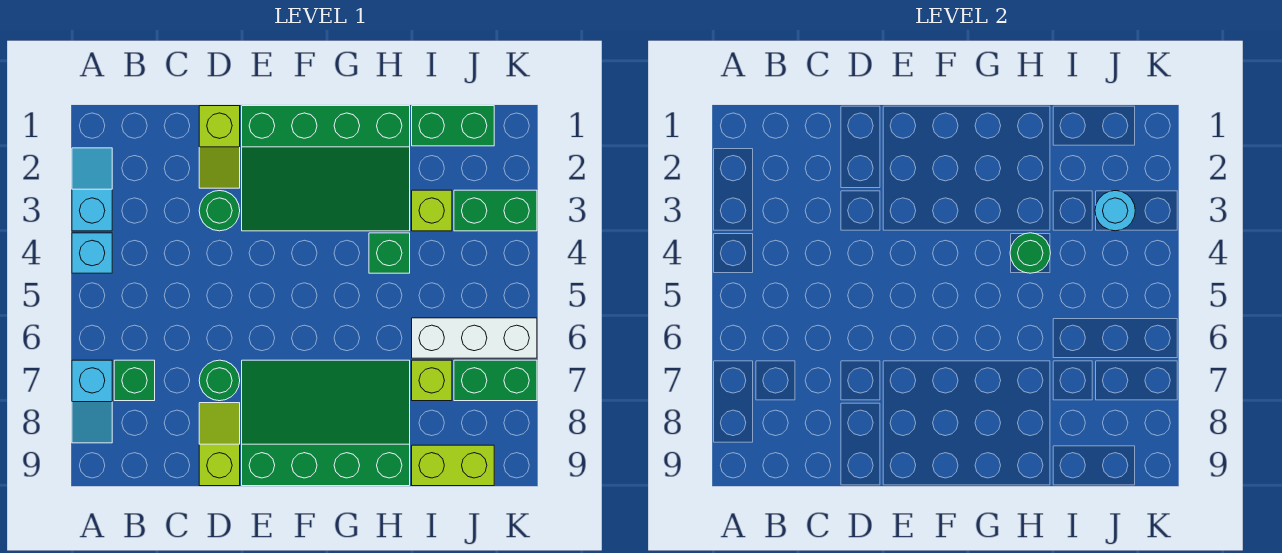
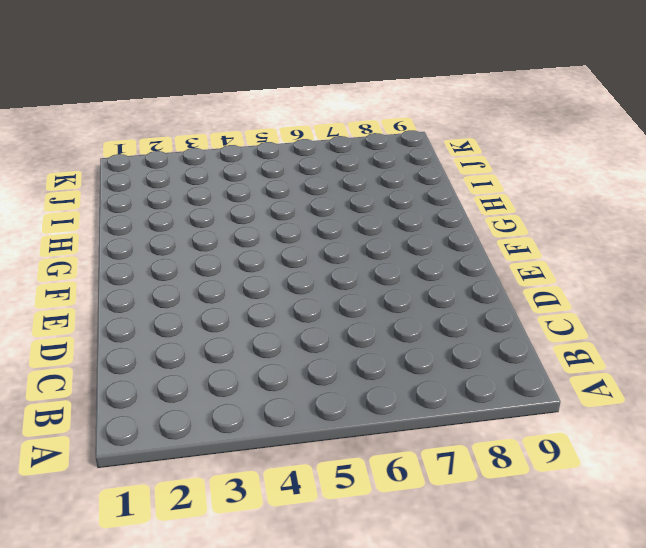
none -> cyan 1x2 slope [72,148,112,231]
none -> cyan 1x1 brick [72,233,112,273]
none -> cyan 1x2 slope [72,360,112,443]

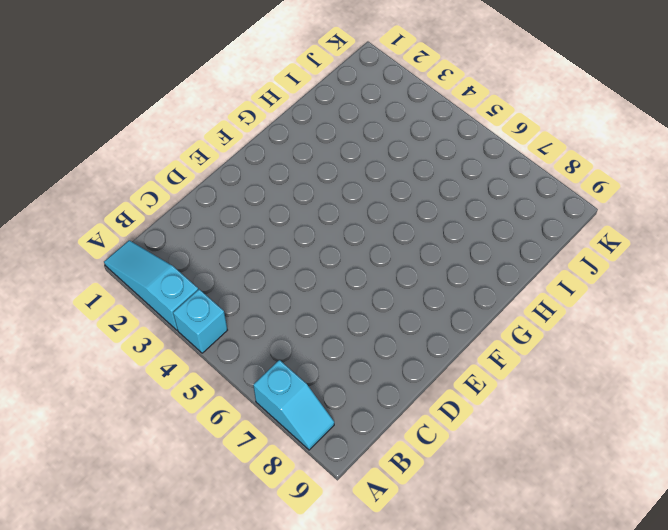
cyan 1x3 slope [104,240,198,330] -> cyan 1x2 slope [72,148,112,231]
none -> green 1x1 brick [114,360,155,401]
none -> lime 1x2 slope [199,106,240,188]
none -> green 1x1 round brick [199,191,240,231]

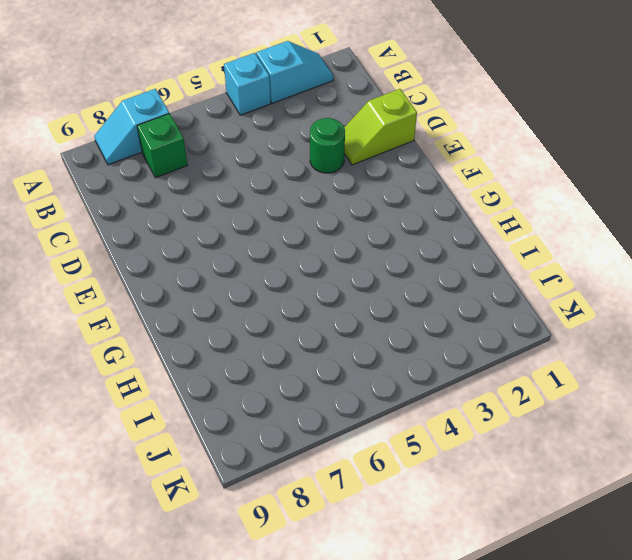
none -> green 1x1 round brick [199,360,240,401]
none -> lime 1x2 slope [199,403,240,486]
none -> green 3x4 slope [242,106,410,231]

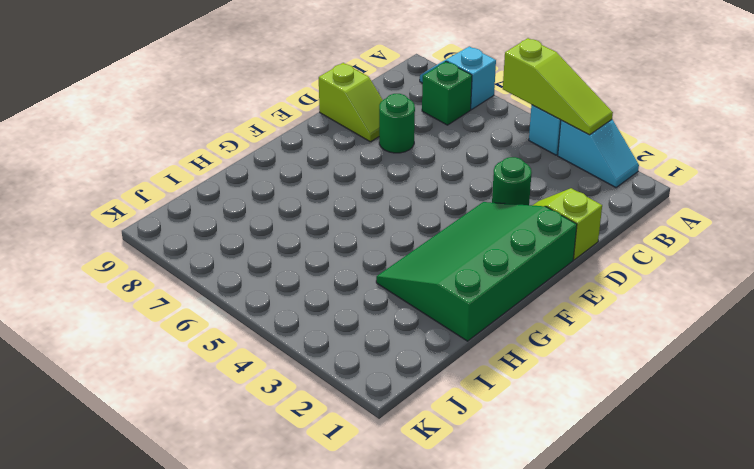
lime 1x3 slope [503,38,613,135] -> none
none -> green 3x4 slope [242,360,410,486]
none -> green 1x1 brick [369,233,410,273]
none -> green 1x2 brick [412,106,494,146]

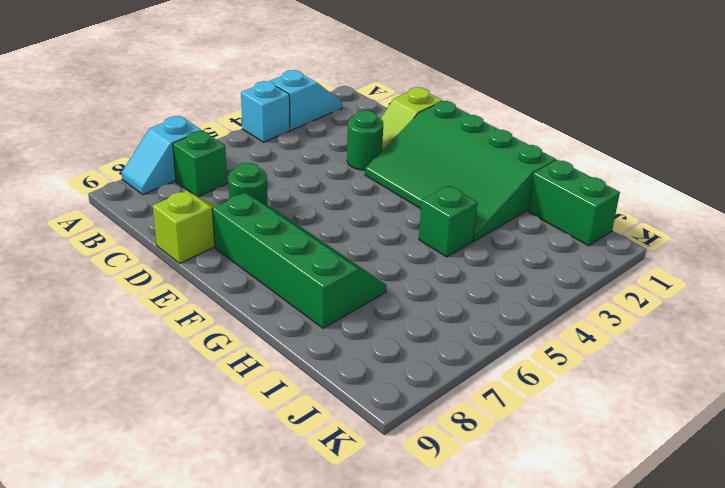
green 2x4 slope [212,193,386,328] -> green 3x4 slope [242,360,410,486]
none -> lime 1x1 brick [412,190,452,231]
none -> white 1x3 brick [412,318,537,358]
none -> lime 1x1 brick [412,360,452,401]

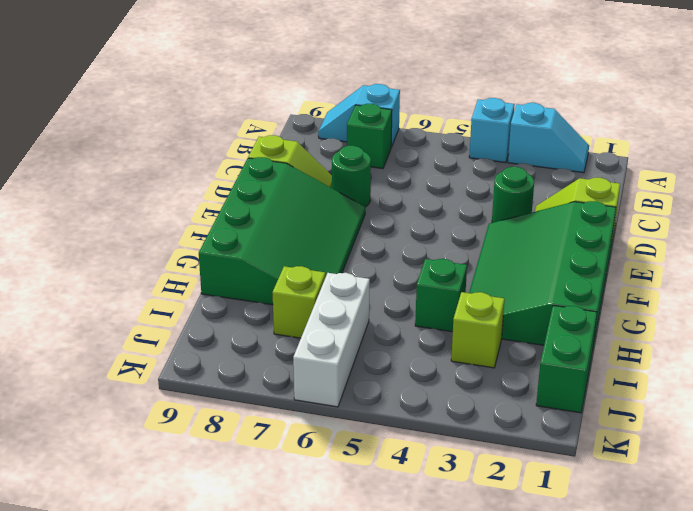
none -> lime 1x2 brick [412,445,494,486]
none -> green 1x2 brick [454,190,537,231]
none -> green 1x2 brick [454,360,537,401]

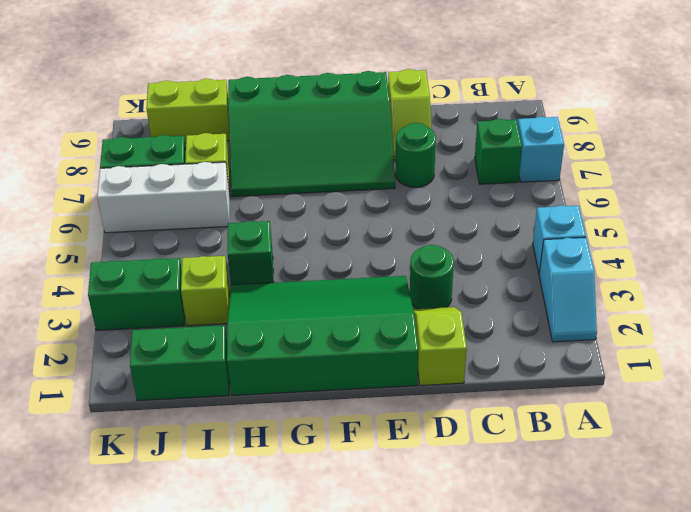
none -> green 1x1 round brick [1010,233,1050,273]
none -> cyan 1x1 round brick [1095,191,1135,231]

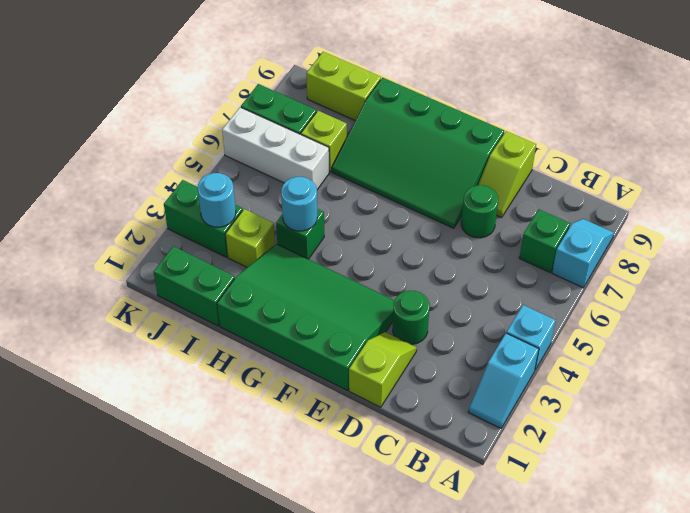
cyan 1x1 round brick [281,177,317,231] -> green 1x1 round brick [1010,233,1050,273]

